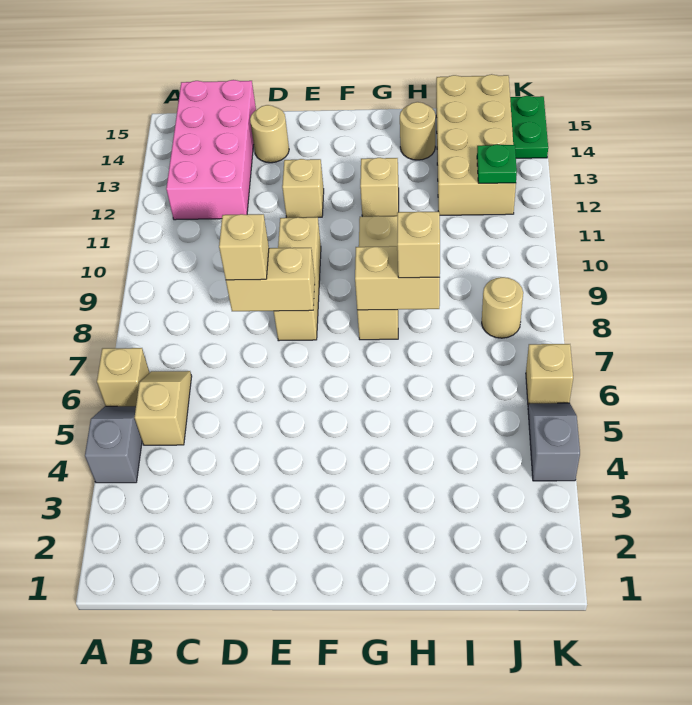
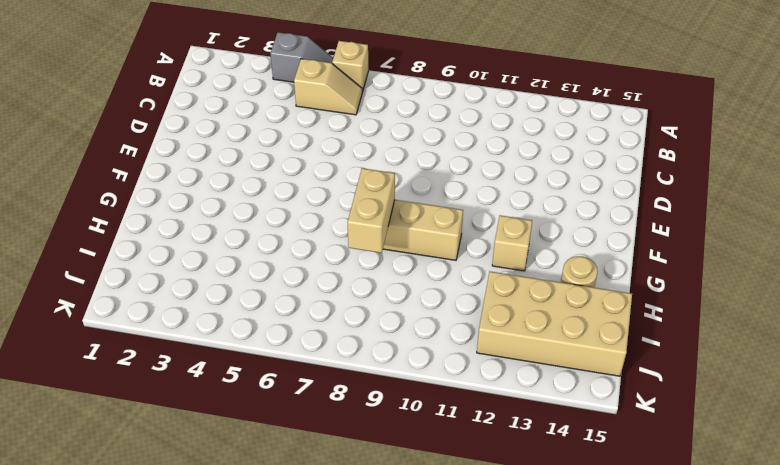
none -> pink 2x4 brick [166,80,256,220]
none -> tan 1x1 round brick [250,105,289,163]
none -> tan 1x3 brick [274,217,321,341]

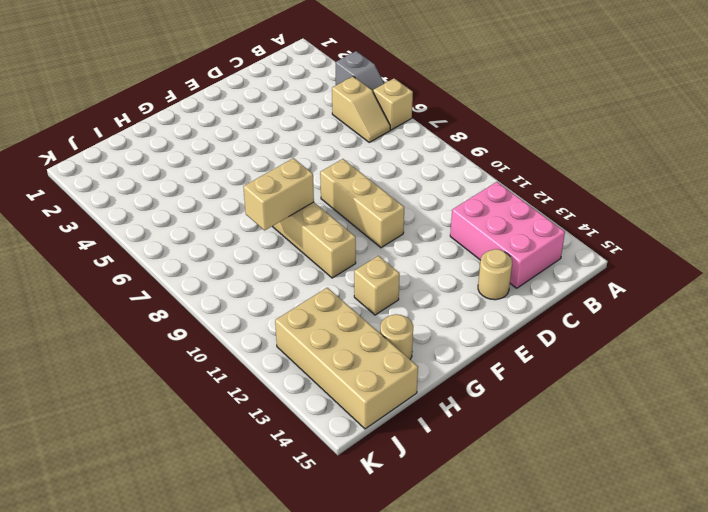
pink 2x3 brick [450,182,565,288] -> pink 2x4 brick [166,80,256,220]
none -> tan 1x1 brick [282,159,324,218]
none -> tan 1x1 round brick [482,277,523,338]
none -> grey 1x2 slope [528,403,580,481]

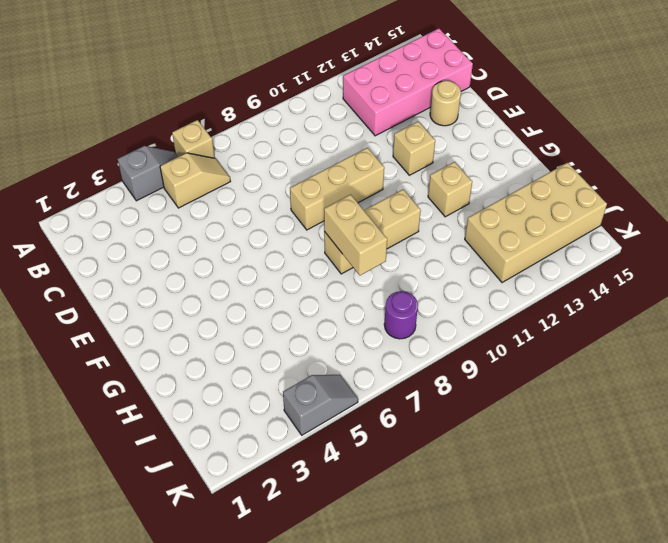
purple 1x1 round brick [384,291,418,339] -> tan 1x1 round brick [482,277,523,338]
none -> tan 1x1 round brick [400,102,436,160]
none -> tan 1x1 brick [526,344,573,405]
none -> green 1x2 plate [510,96,548,158]

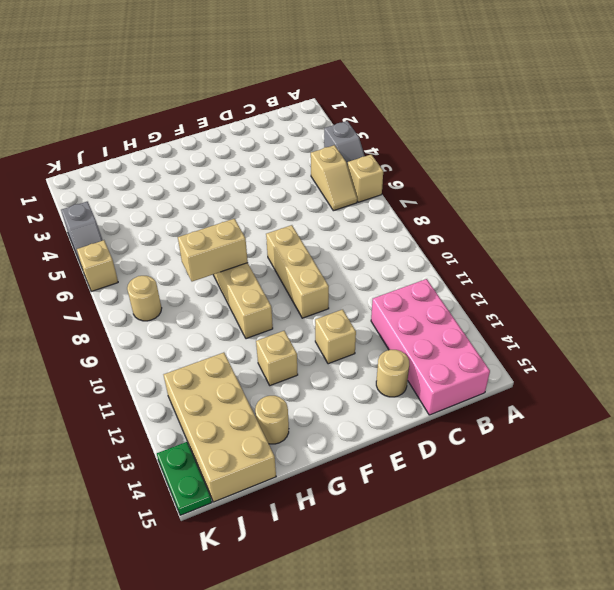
none -> tan 1x2 brick [226,248,315,311]
none -> green 1x1 plate [477,144,517,183]
none -> tan 1x1 brick [219,214,269,280]

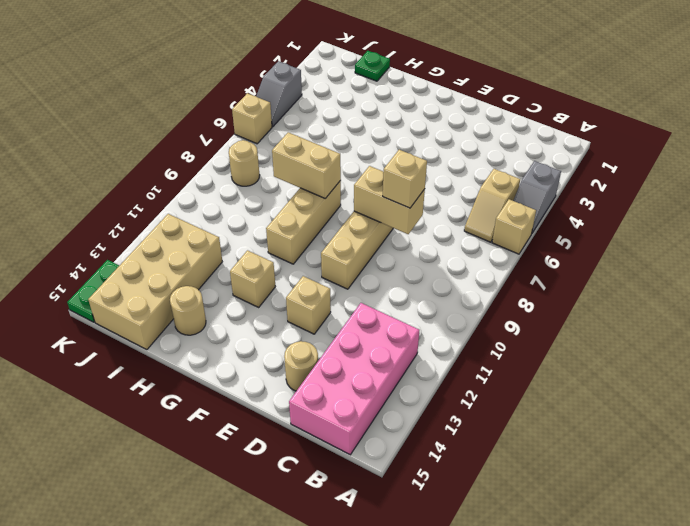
green 1x1 plate [355,51,390,81] -> green 1x1 plate moved to [477,144,517,183]
none -> tan 1x1 brick [397,211,440,278]

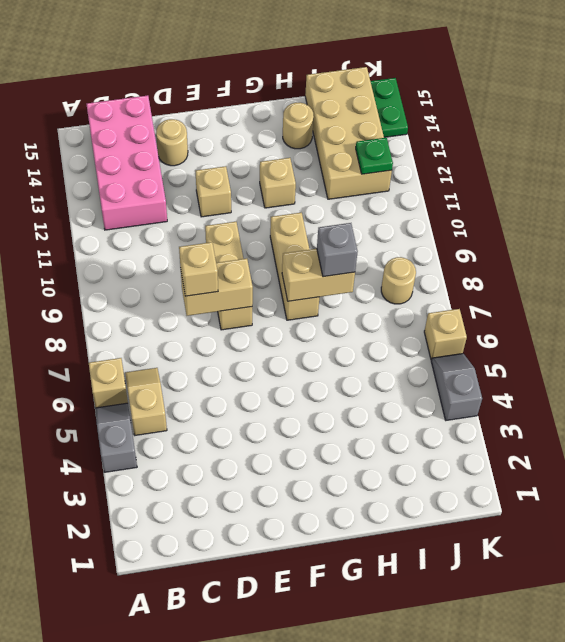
grey 1x1 brick [317,223,358,277] -> tan 1x1 brick [397,211,440,278]

